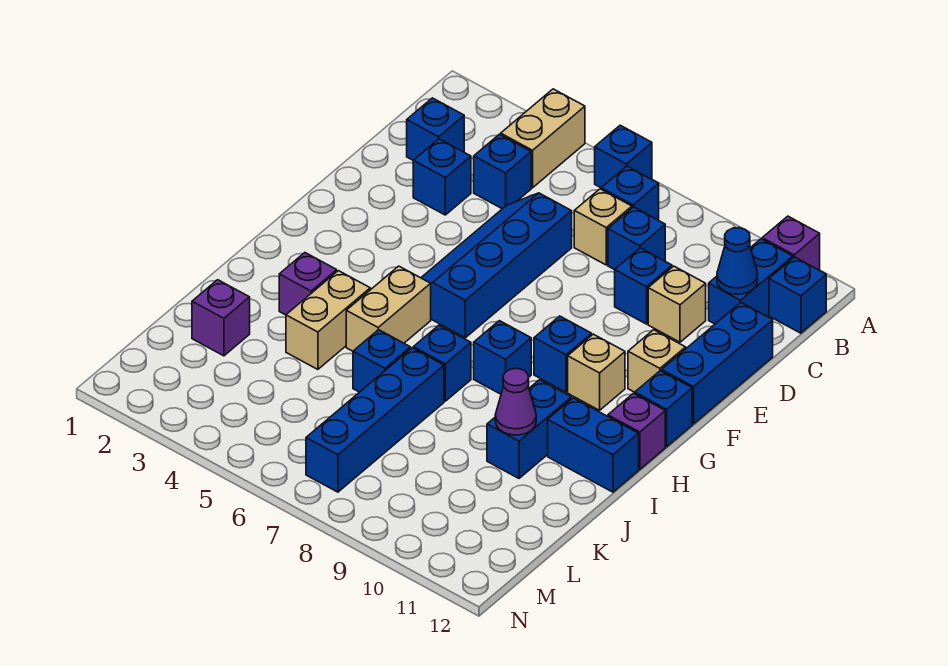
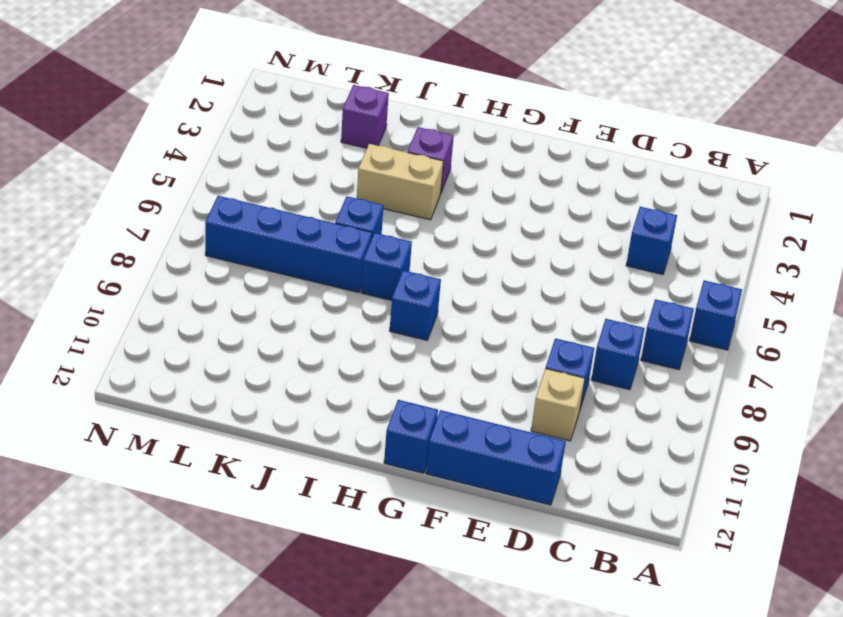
none -> tan 1x2 brick [501,89,585,188]
none -> purple 1x1 brick [762,216,820,270]
none -> blue 1x2 brick [709,239,793,324]
none -> blue 1x1 brick [769,257,826,333]

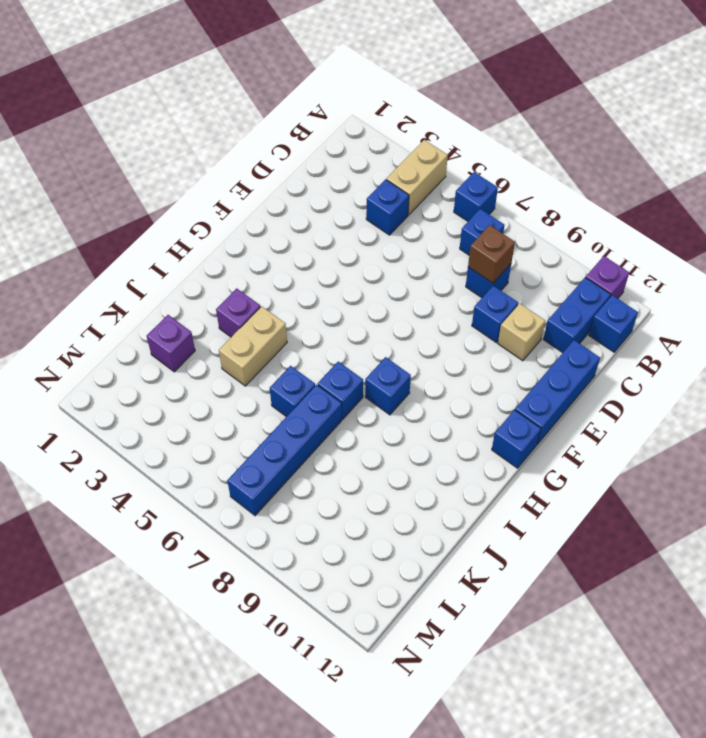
brown 1x1 brick [468,225,515,283] -> none
none -> blue 1x1 brick [407,98,464,160]
none -> tan 1x1 brick [574,189,632,265]
none -> blue 1x1 brick [413,139,471,215]
none -> blue 2x4 slope [421,193,572,338]

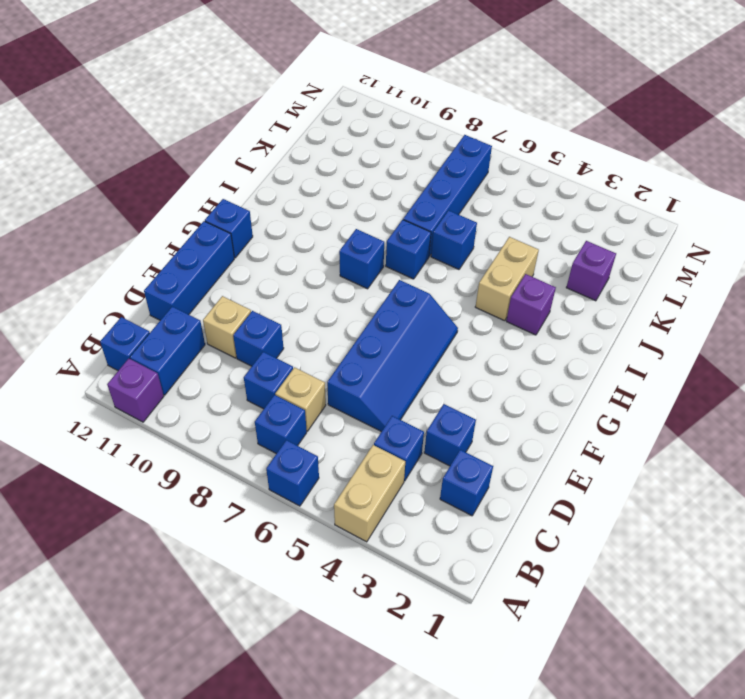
none -> tan 1x1 brick [628,330,686,392]
none -> blue 1x1 brick [534,316,592,392]
none -> tan 1x1 brick [568,334,625,410]
none -> tan 1x2 brick [346,266,431,351]

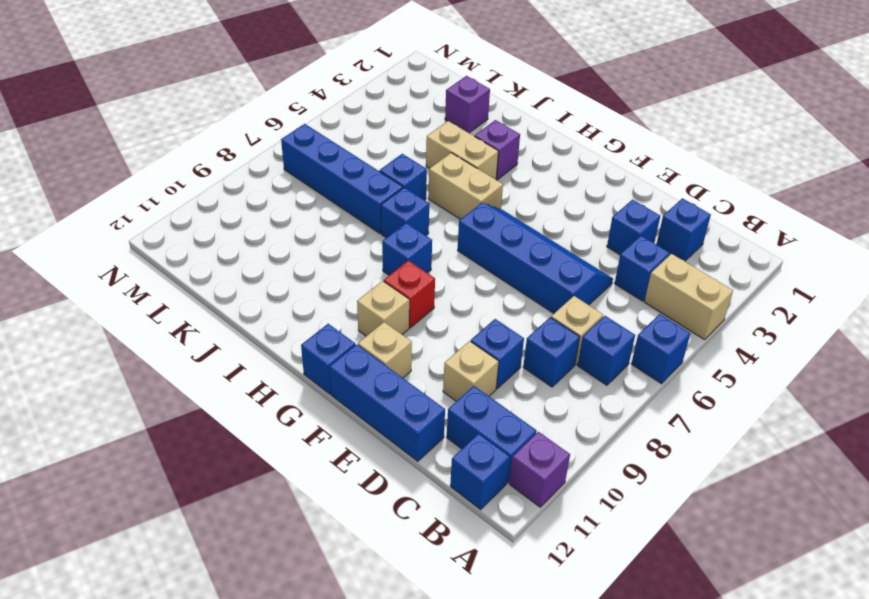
red 1x1 brick [384,260,435,328] -> blue 1x1 brick [534,316,592,392]
none -> purple 1x1 brick [608,393,665,470]
none -> blue 1x2 brick [487,380,571,478]
none -> blue 1x2 brick [548,398,639,492]
none -> blue 1x1 cone [717,228,758,294]

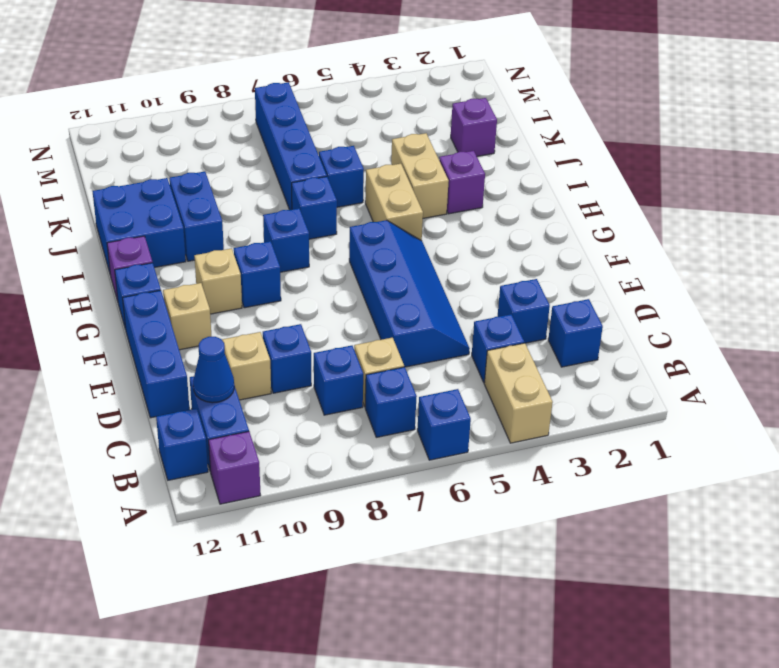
blue 2x2 brick [92,178,186,272] -> blue 1x2 brick [548,398,639,492]
none -> purple 1x1 cone [495,369,536,435]

